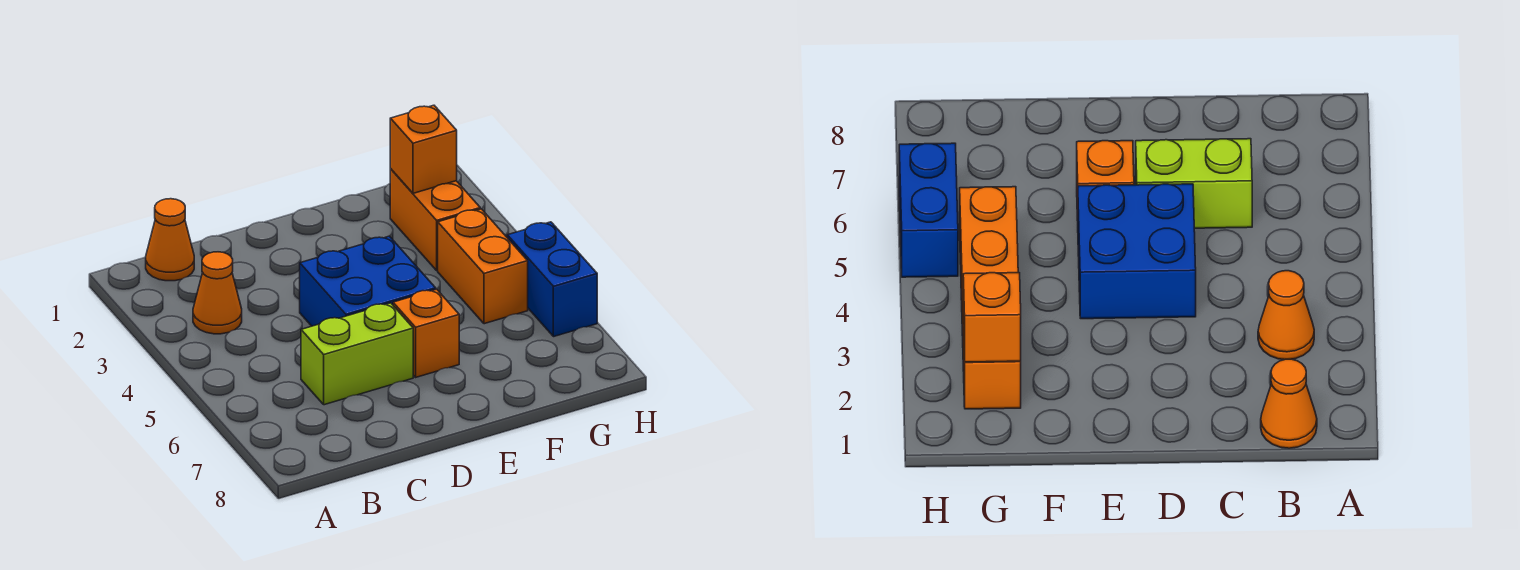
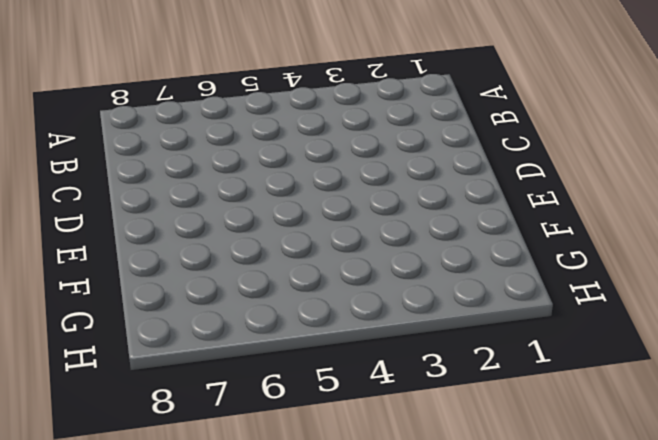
none -> orange 1x1 cone [146,199,194,281]
none -> orange 1x1 cone [193,252,242,334]

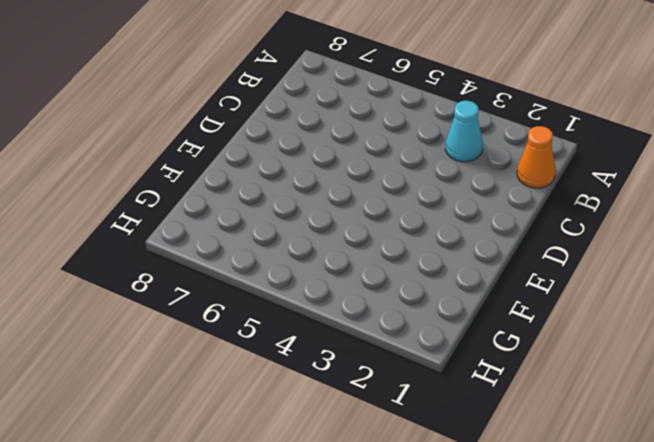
cyan 1x1 cone [446,101,483,162] -> orange 1x1 cone [193,252,242,334]
none -> lime 1x2 brick [301,303,413,405]
none -> blue 2x2 brick [300,236,436,326]

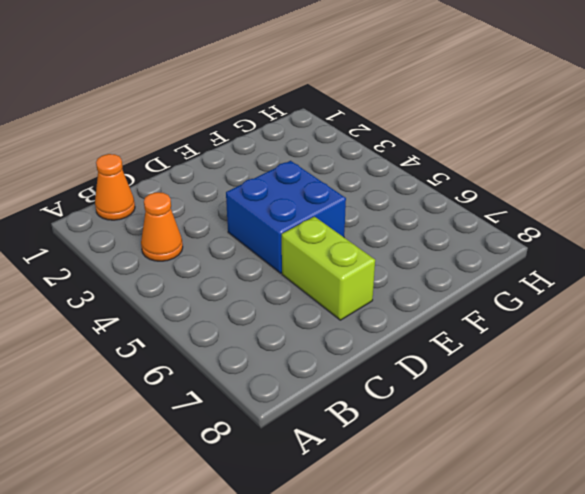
lime 1x2 brick [282,217,375,320] -> lime 1x2 brick turned to [301,303,413,405]
none -> orange 1x1 brick [393,289,459,377]
none -> orange 1x2 brick [390,169,480,271]

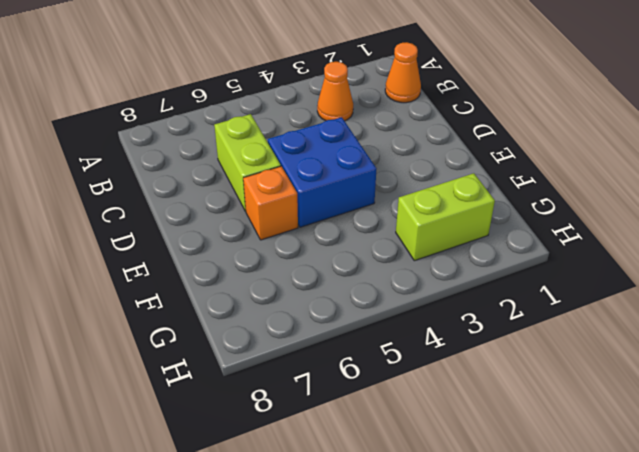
lime 1x2 brick [396,173,495,261] -> orange 1x2 brick [390,169,480,271]
none -> orange 1x2 brick [438,209,528,324]
none -> blue 1x2 brick [507,222,597,337]

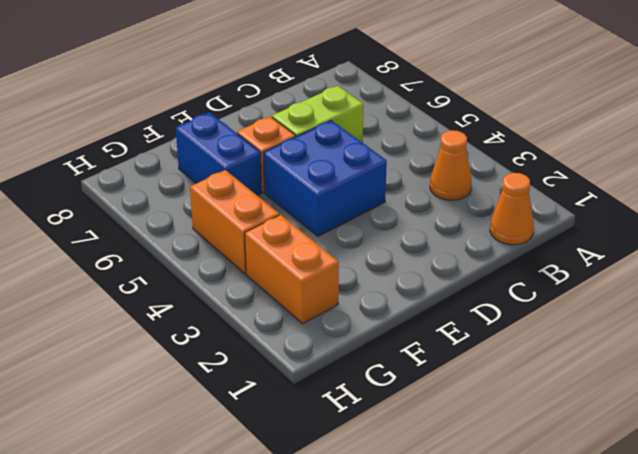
blue 1x2 brick [176,112,262,196] -> blue 1x2 brick moved to [507,222,597,337]
none -> orange 1x1 brick [390,105,457,193]

